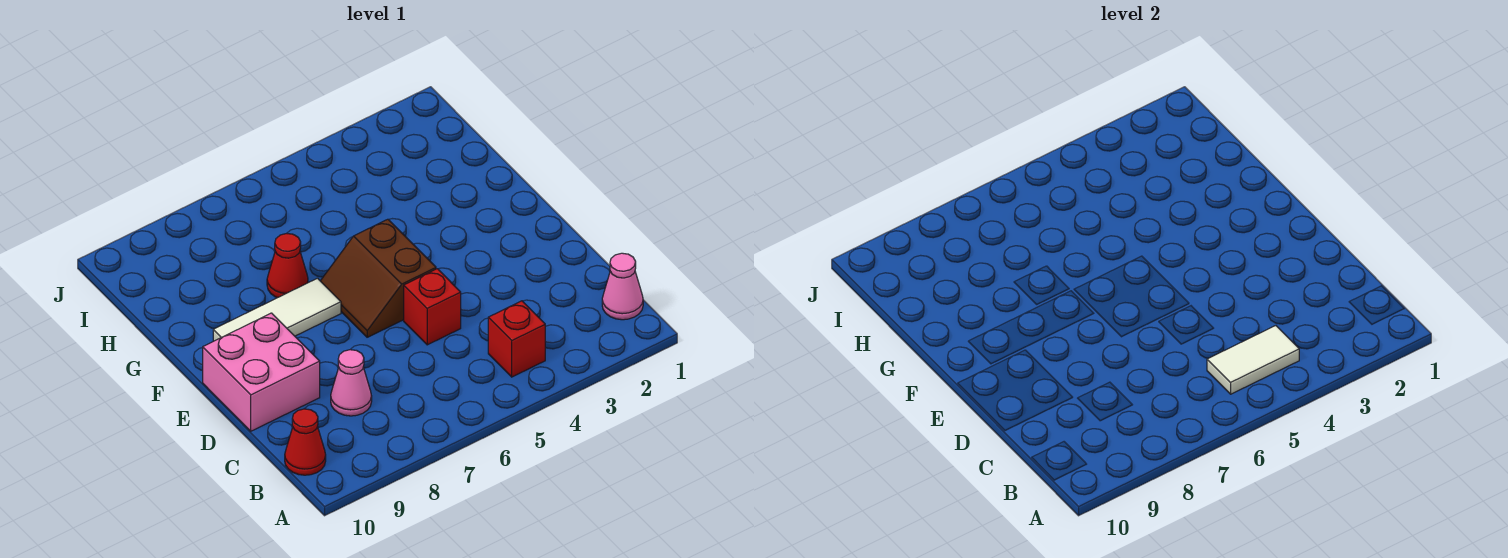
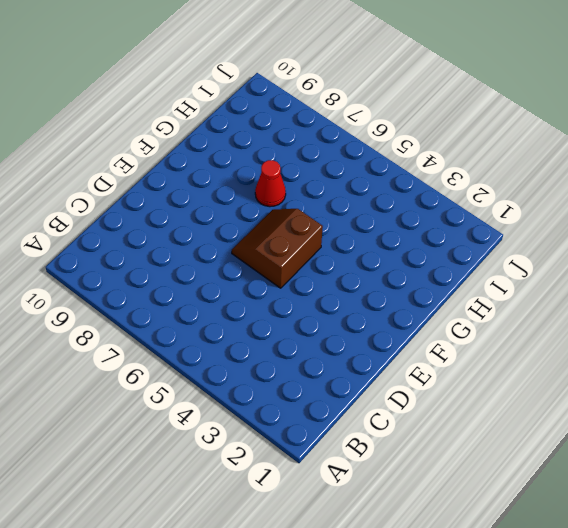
none -> pink 1x1 cone [602,253,643,320]
none -> red 1x1 brick [488,301,545,377]

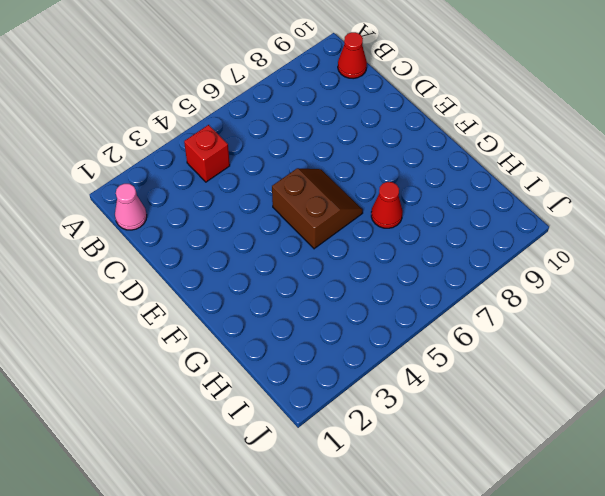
none -> pink 1x1 cone [331,350,372,416]
none -> red 1x1 brick [404,269,461,345]

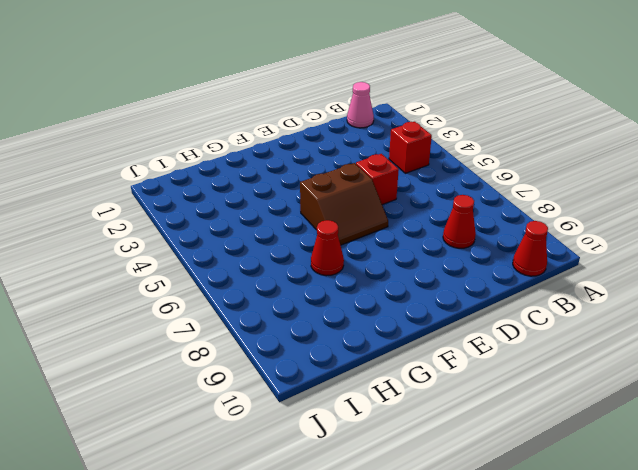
red 1x1 cone [443,195,476,248] -> pink 1x1 cone [331,350,372,416]
none -> pink 2x2 brick [203,313,320,431]
none -> white 1x3 tile [213,278,341,341]

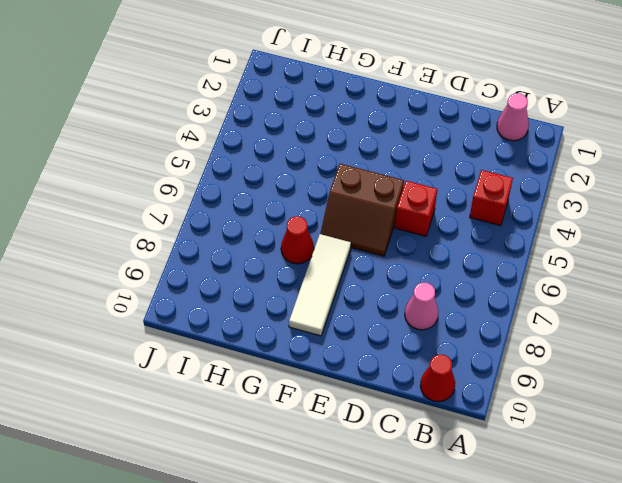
none -> pink 2x2 brick [203,313,320,431]
none -> white 1x2 tile [1207,326,1299,394]

